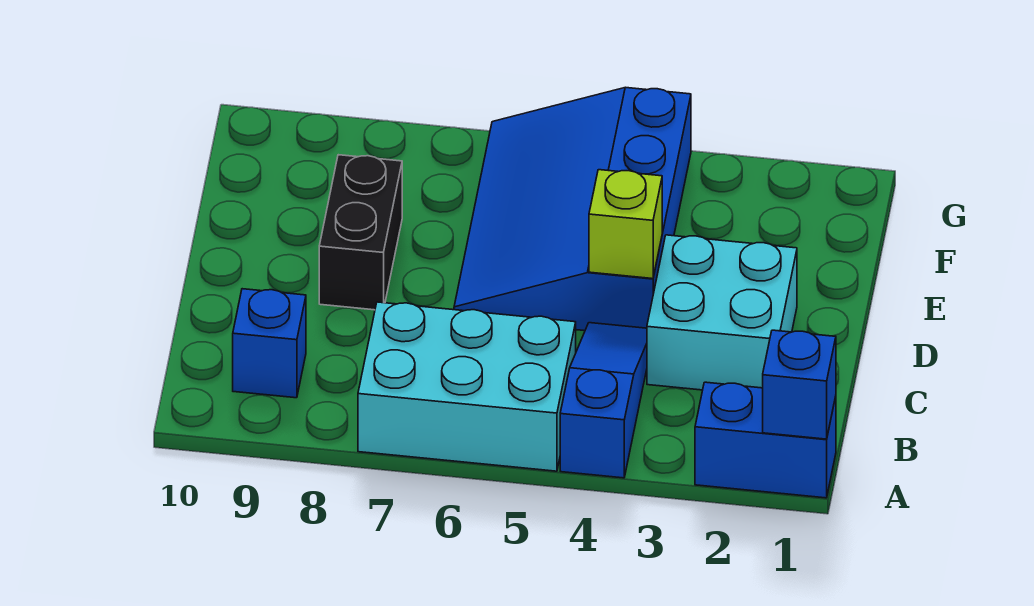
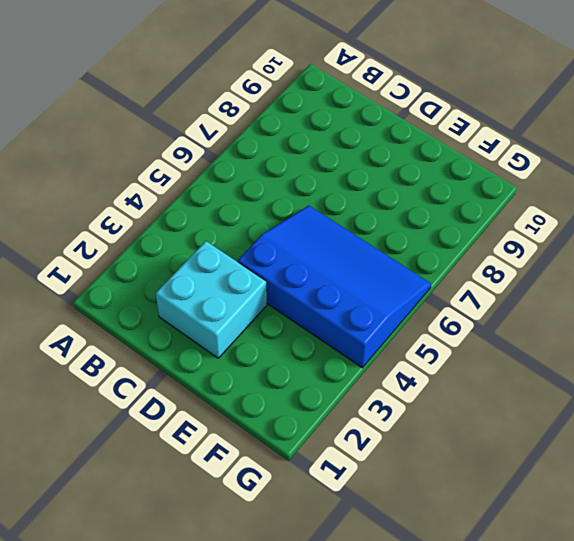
none -> blue 1x2 brick [695,382,836,498]
none -> blue 1x3 slope [560,323,647,478]

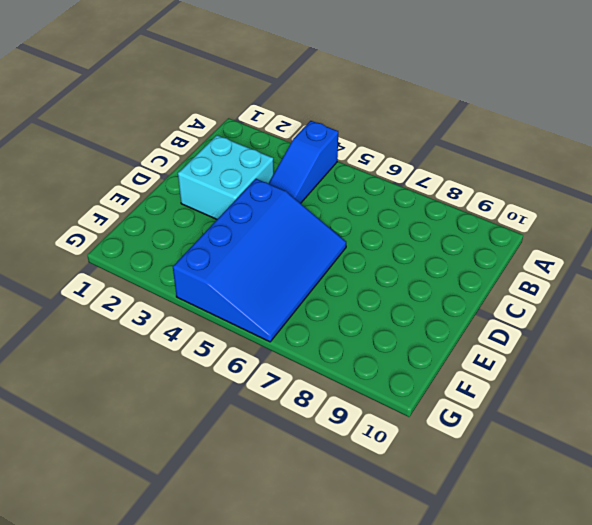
none -> blue 1x2 brick [695,382,836,498]
none -> cyan 2x3 brick [358,302,576,471]

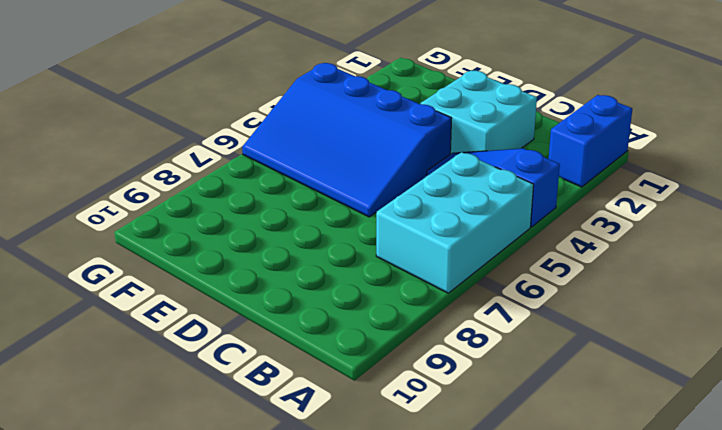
none -> blue 1x1 brick [233,289,306,398]
none -> black 1x2 brick [319,155,402,310]

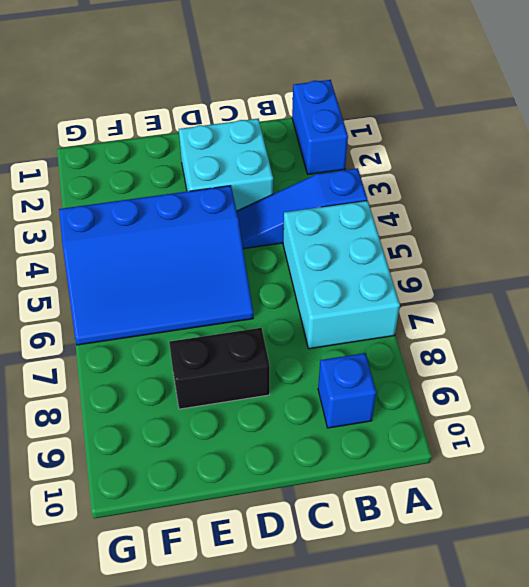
none -> blue 1x1 brick [763,330,836,439]
none -> lime 1x1 brick [589,170,662,279]

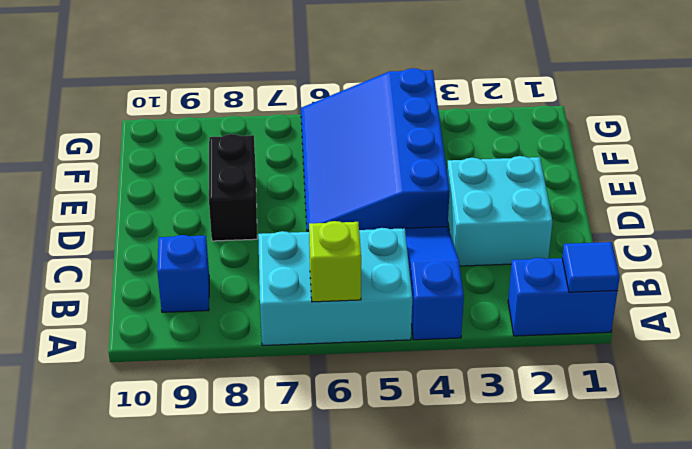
blue 1x1 tile [562,242,620,292] -> blue 1x1 brick [763,330,836,439]
lime 1x1 brick [309,221,361,302] -> lime 1x1 brick moved to [589,170,662,279]

